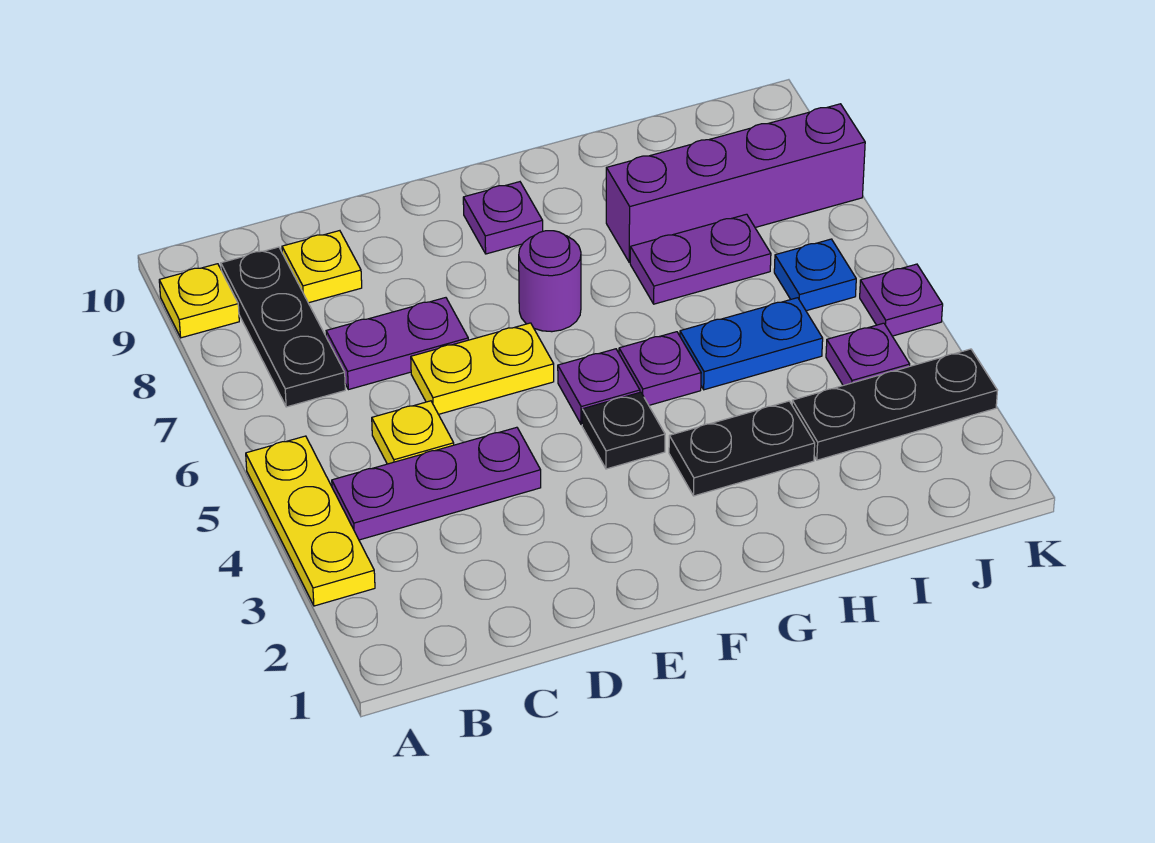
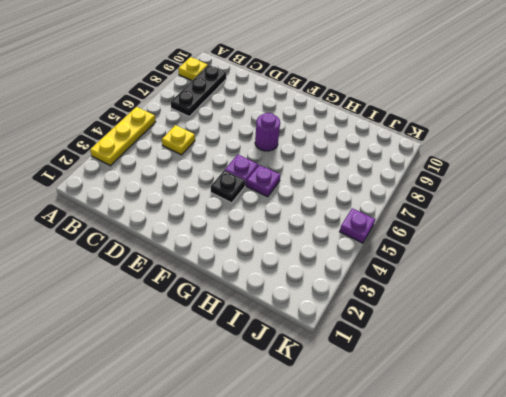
none -> purple 1x3 plate [332,427,541,540]
none -> purple 1x2 plate [326,298,468,390]
none -> yellow 1x1 plate [282,231,362,303]

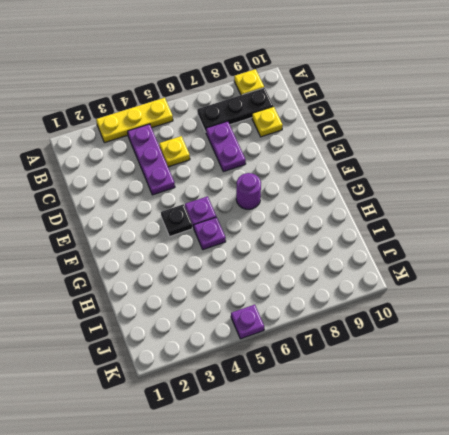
none -> yellow 1x2 plate [411,323,554,414]
none -> purple 1x1 plate [463,182,543,254]
none -> black 1x2 plate [669,401,815,496]

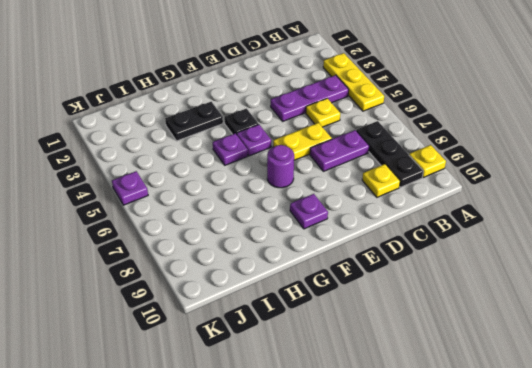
none -> blue 1x2 plate [680,298,823,390]
none -> purple 1x2 plate [630,214,771,304]
none -> purple 1x4 brick [606,104,865,262]

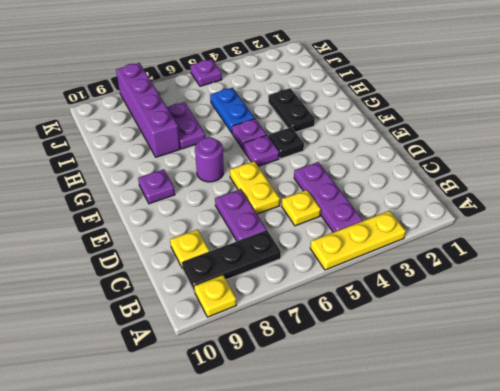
none -> black 1x3 plate [792,349,997,460]
none -> purple 1x1 plate [826,323,910,385]
none -> blue 1x1 plate [774,239,856,311]

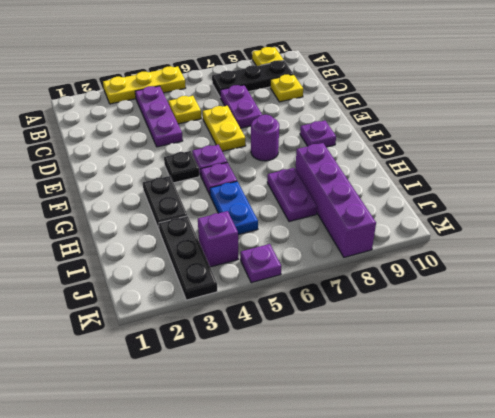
purple 1x1 brick [198,211,238,267] -> purple 1x1 plate [826,323,910,385]
none -> blue 1x1 plate [774,239,856,311]

